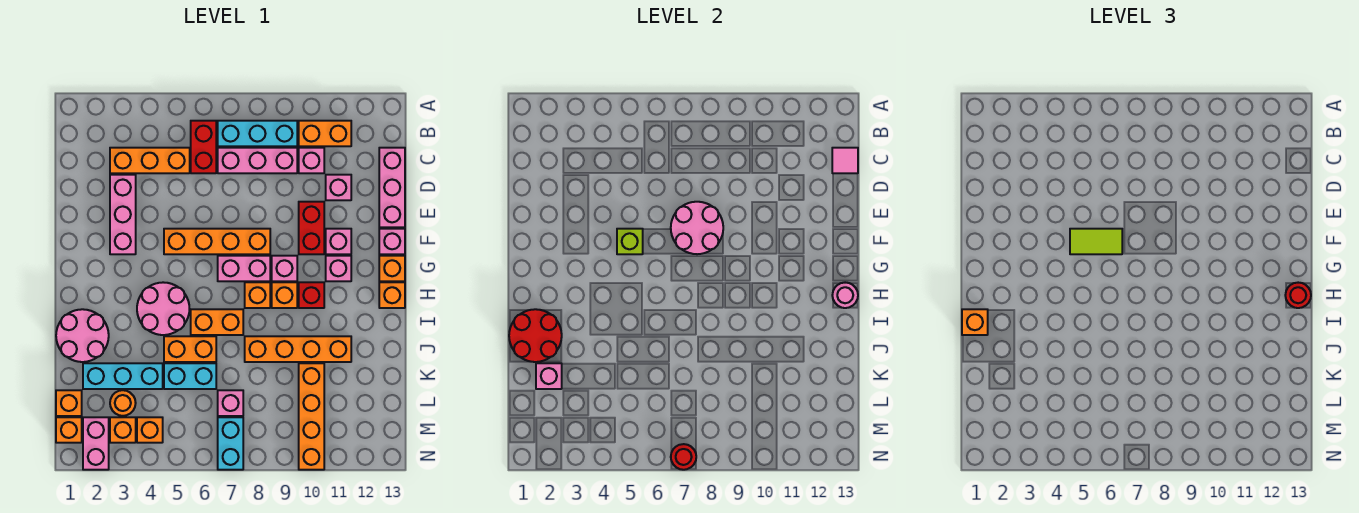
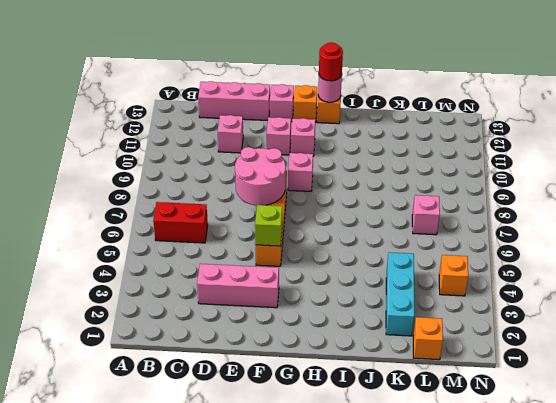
none -> cyan 1x3 brick [218,121,297,146]
none -> orange 1x2 brick [299,121,351,146]
none -> orange 1x3 brick [110,148,190,173]
none -> pink 1x3 brick [218,148,297,173]

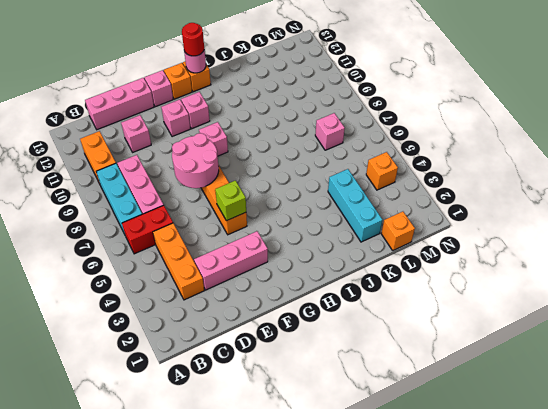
none -> pink 1x1 brick [299,148,324,173]
none -> red 1x2 brick [299,202,324,254]
none -> pink 1x2 brick [218,256,270,281]
none -> pink 2x2 round brick [137,282,189,335]

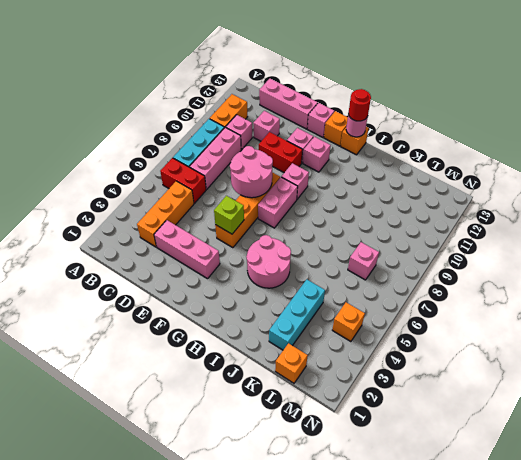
none -> orange 1x1 brick [245,282,270,308]
none -> orange 1x1 brick [272,282,297,308]
none -> red 1x1 brick [299,282,324,308]
none -> pink 2x2 round brick [56,309,109,362]

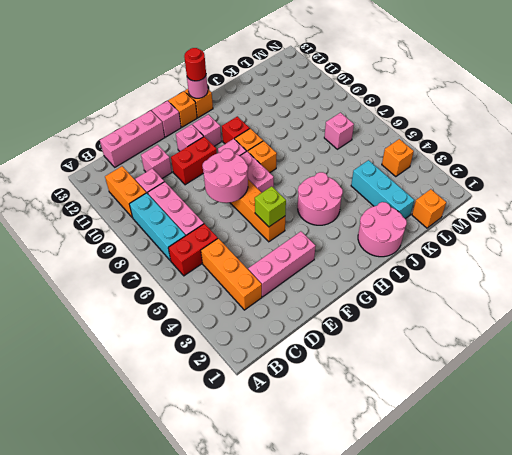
none -> orange 1x2 brick [191,309,243,335]
none -> orange 1x2 brick [164,336,216,362]
none -> orange 1x4 brick [245,336,351,362]
none -> cyan 1x2 brick [164,363,216,389]

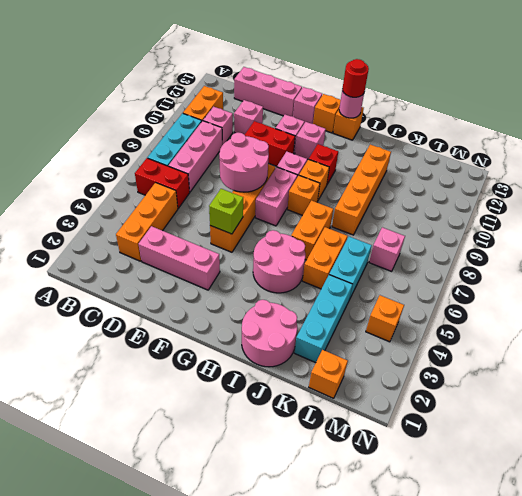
none -> orange 1x4 brick [299,363,324,470]
none -> orange 1x1 round brick [110,390,136,416]
none -> orange 1x1 brick [56,417,82,443]
none -> pink 1x2 brick [83,417,109,470]

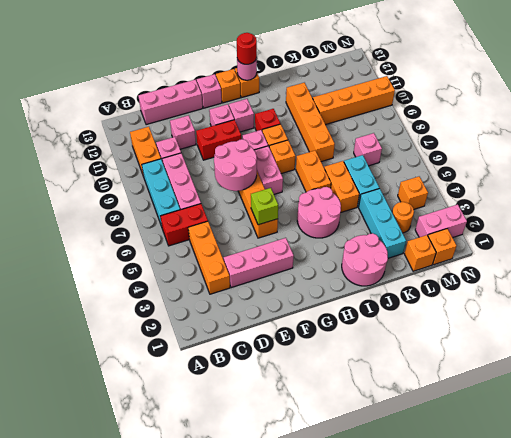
none -> orange 1x1 brick [110,417,136,443]
none -> cyan 1x2 brick [218,417,243,470]
none -> pink 1x1 tile [832,148,858,173]
none -> red 2x2 round brick [509,309,562,362]

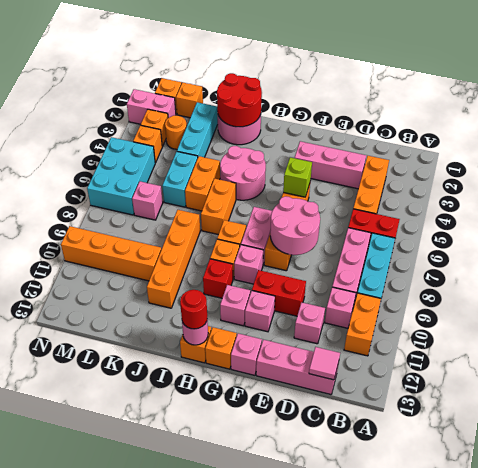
cyan 2x3 brick [87,137,155,215] -> cyan 1x2 brick [218,417,243,470]
none -> pink 1x1 brick [536,363,562,389]
none -> red 1x1 round brick [671,444,696,470]
none -> lime 1x2 tile [1070,229,1122,254]
none -> orange 1x1 brick [962,309,988,335]

